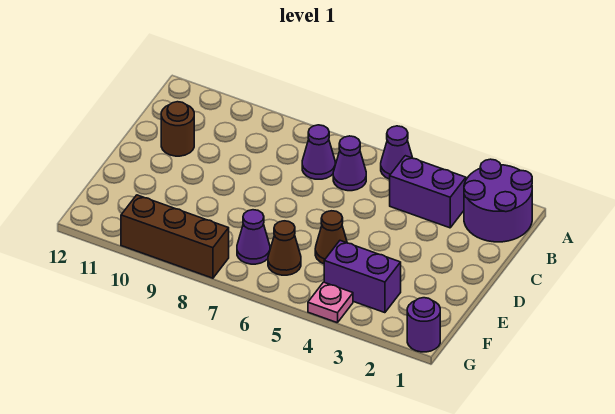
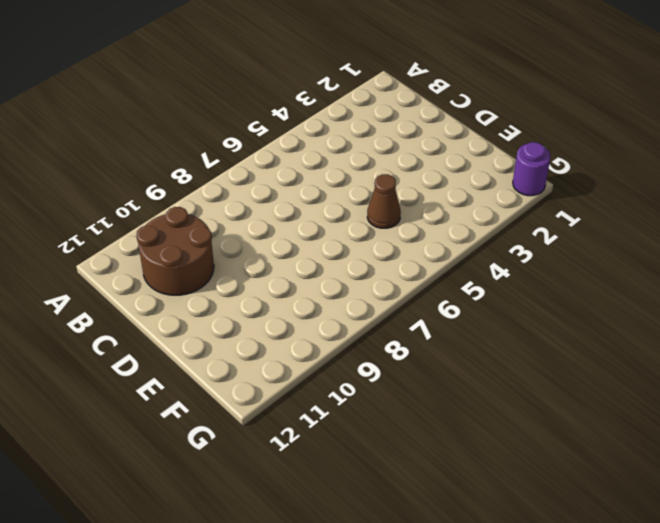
brown 2x2 round brick [136,207,214,295] -> brown 1x1 round brick [161,102,194,156]
none -> purple 2x2 round brick [464,159,532,242]
none -> purple 1x1 cone [381,126,412,179]
none -> purple 1x2 brick [390,156,466,228]

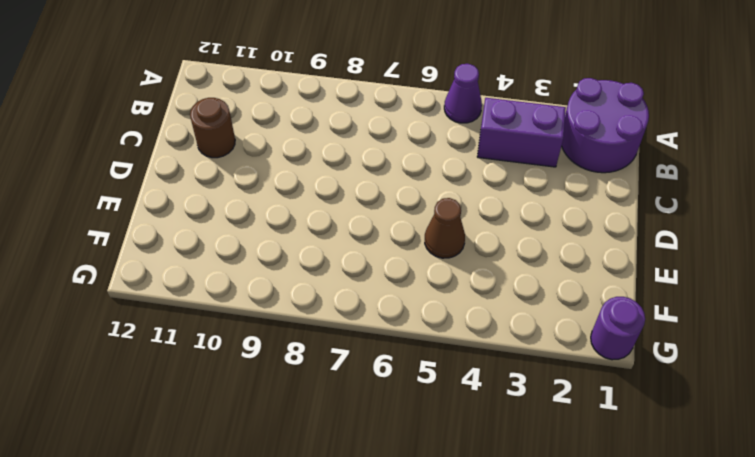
none -> purple 1x1 cone [333,136,366,191]
none -> purple 1x1 cone [302,125,335,179]
none -> purple 1x2 brick [324,241,401,313]

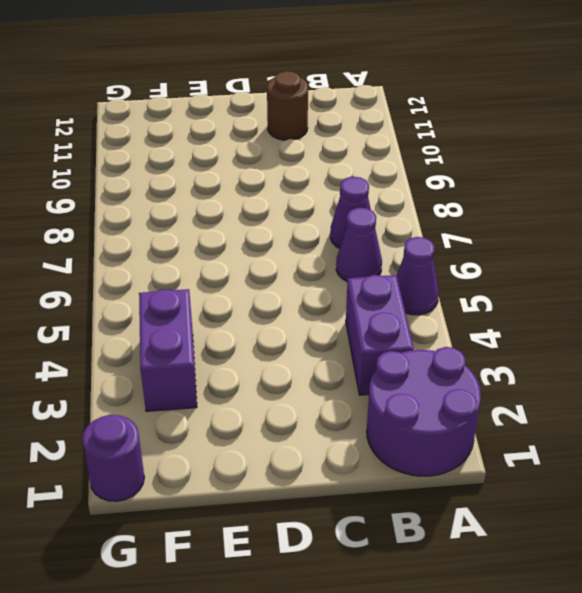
none -> brown 1x1 cone [315,211,347,264]
none -> brown 1x1 cone [268,221,301,275]
none -> purple 1x1 cone [237,210,270,264]

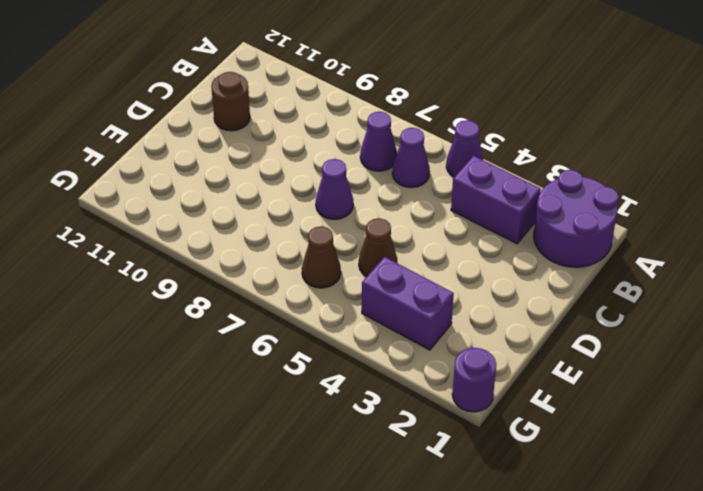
purple 1x1 cone [316,159,353,219] -> purple 1x1 cone moved to [237,210,270,264]
none -> pink 1x1 plate [308,282,353,323]
none -> brown 1x3 brick [121,195,229,278]

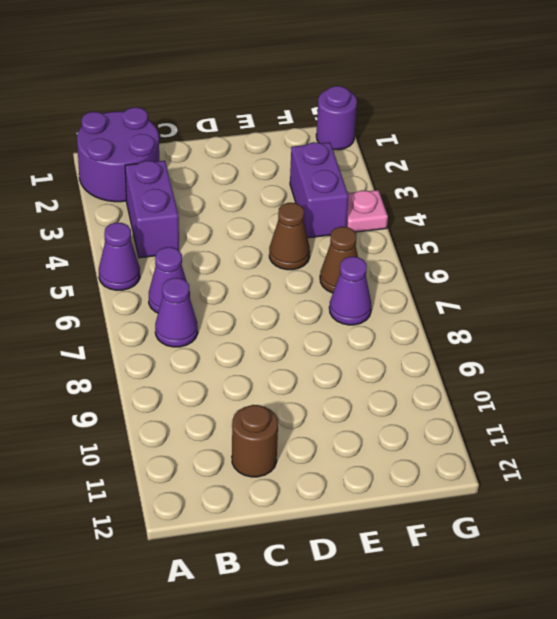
none -> brown 1x3 brick [121,195,229,278]

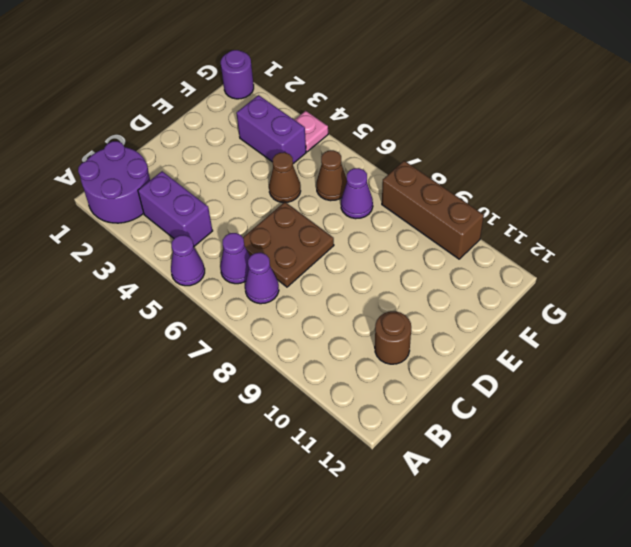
brown 2x2 plate [243,202,334,287] -> none

